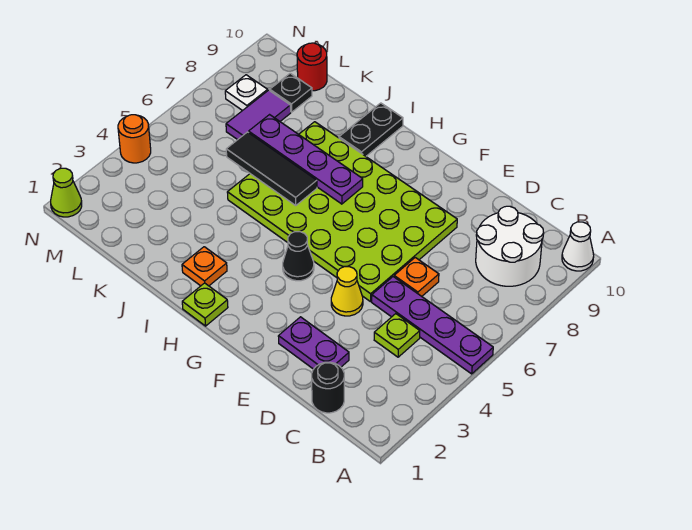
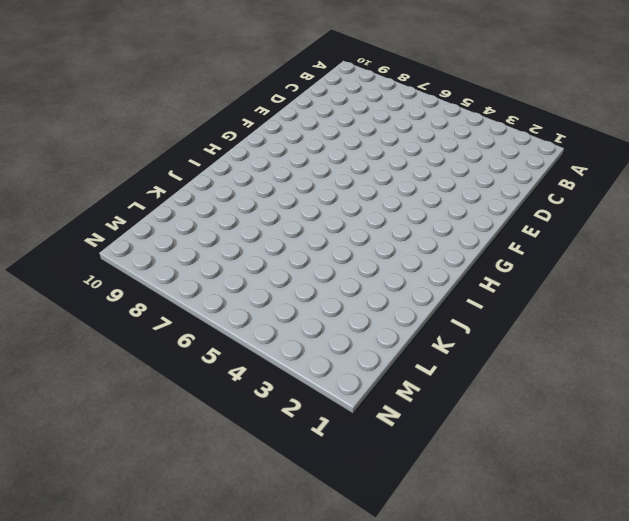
none -> purple 1x4 plate [372,277,493,374]
none -> white 1x1 cone [562,222,594,271]
none -> white 2x2 round brick [476,206,544,286]

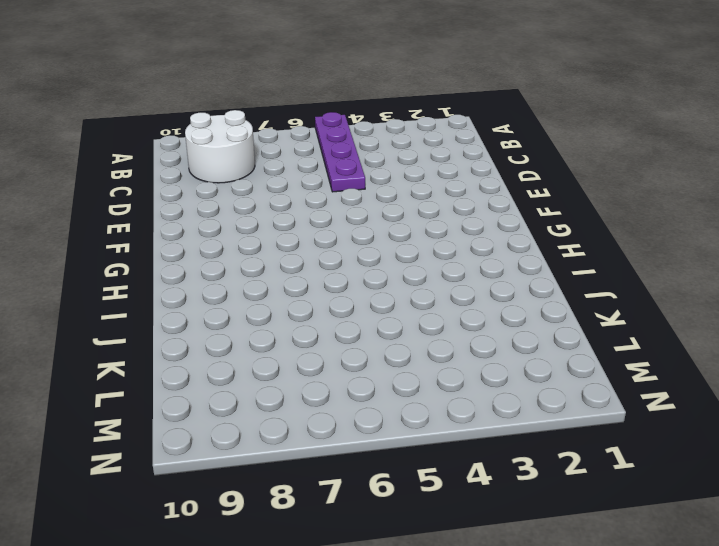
none -> white 1x1 cone [562,222,594,271]
none -> black 1x1 round brick [312,362,344,413]
none -> lime 1x1 plate [374,314,420,357]

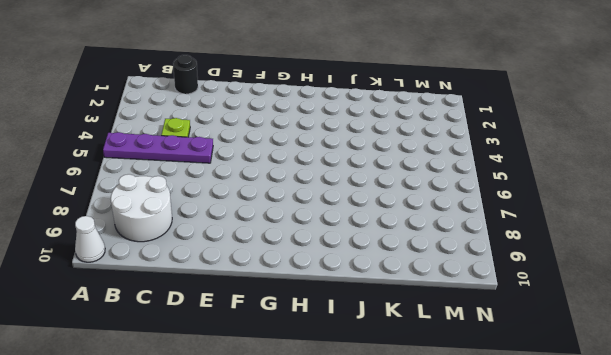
none -> purple 1x2 plate [278,317,349,369]
none -> orange 1x1 plate [394,258,439,296]
none -> yellow 1x1 cone [331,267,363,316]

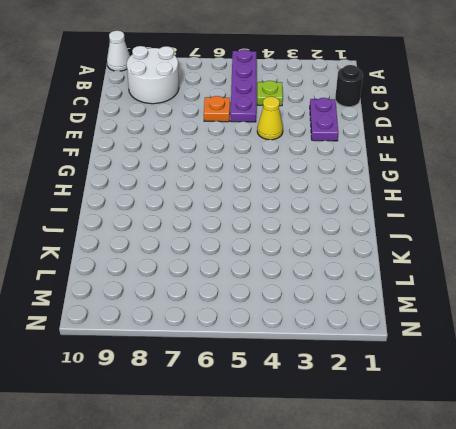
none -> lime 4x6 plate [227,122,457,302]
none -> black 1x1 cone [283,232,314,281]
none -> lime 1x1 plate [182,283,228,326]

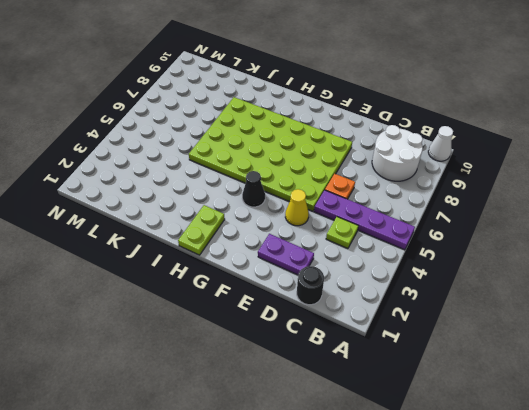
lime 1x2 plate [178,205,225,255] -> lime 1x1 plate [182,283,228,326]
none -> orange 1x1 plate [182,247,227,286]
none -> black 1x2 plate [339,103,403,156]
none -> purple 1x2 tile [226,90,291,140]

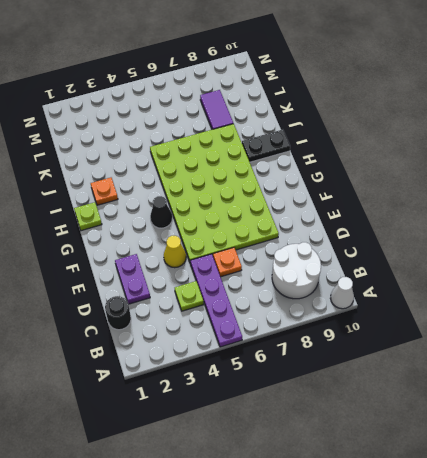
purple 1x2 tile [200,90,233,130] -> purple 1x2 tile turned to [226,90,291,140]
none -> black 1x1 plate [270,73,312,112]
none -> red 1x1 round brick [297,43,327,91]
none -> white 1x1 plate [225,75,268,111]

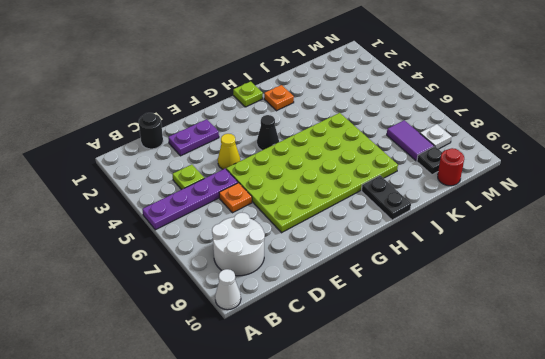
none -> lime 1x1 cone [51,168,82,217]
none -> orange 1x1 round brick [118,115,151,163]
none -> purple 1x4 plate [249,115,363,204]

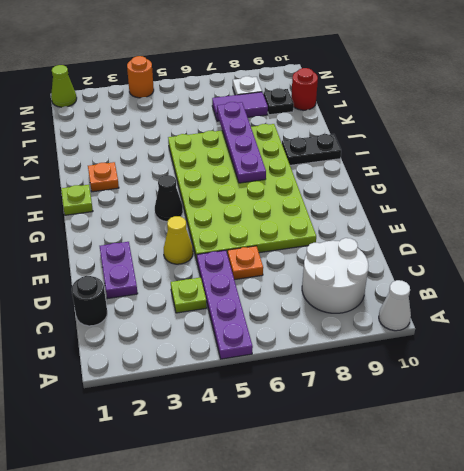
none -> black 1x3 tile [226,132,317,205]

